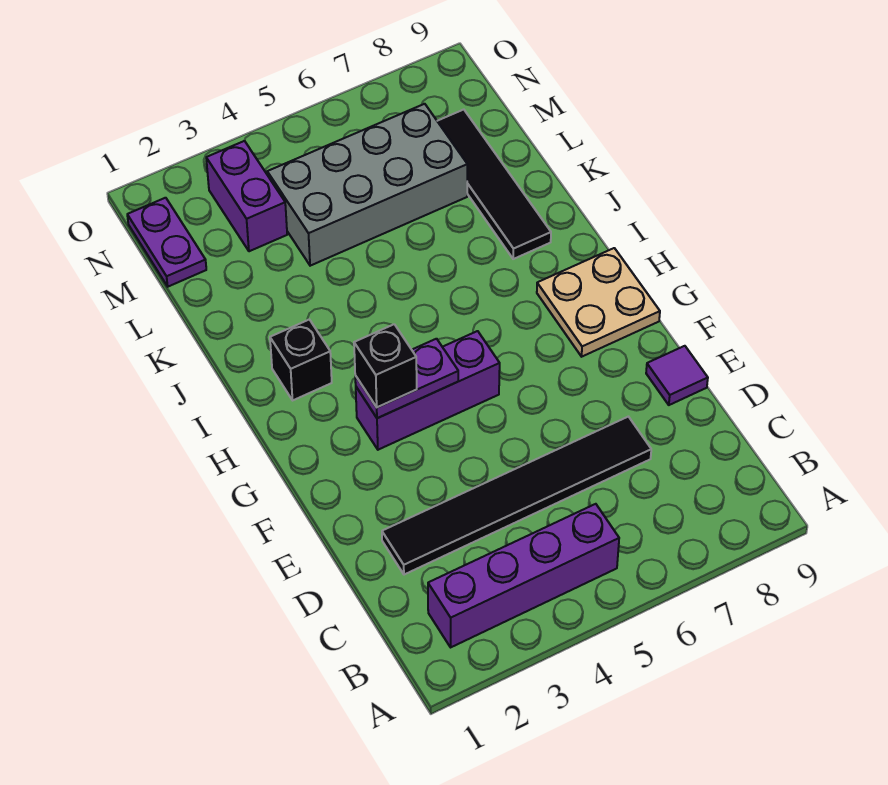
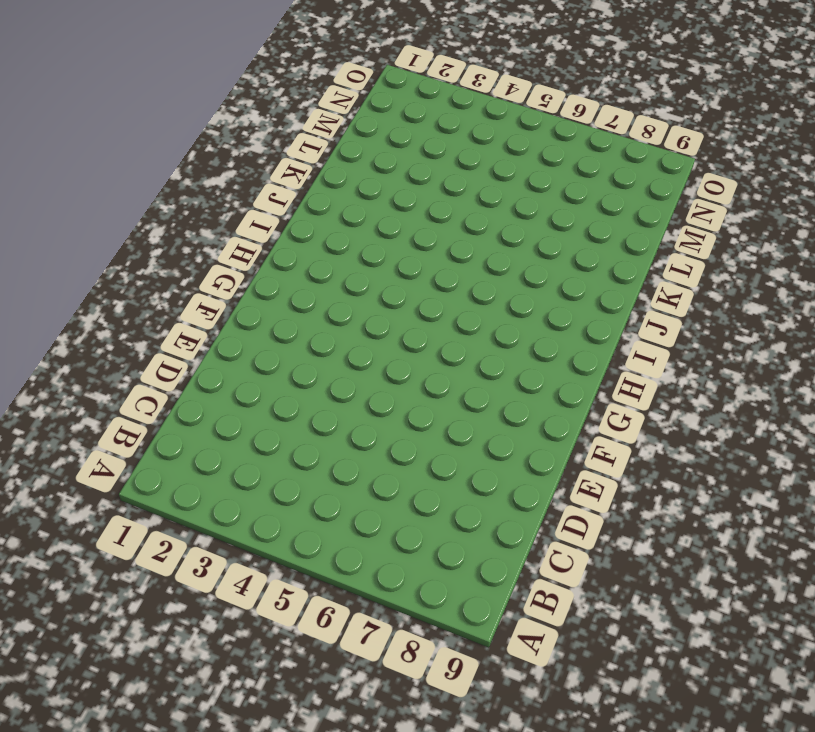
none -> purple 1x4 brick [428,504,619,647]
none -> black 1x6 tile [382,417,651,575]
none -> purple 1x1 tile [646,346,708,405]

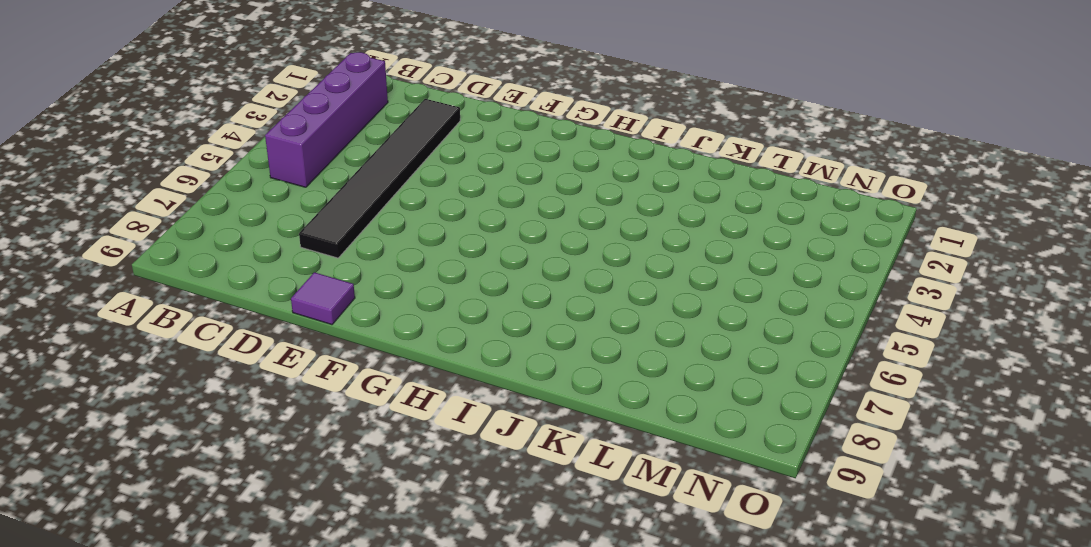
none -> purple 1x3 brick [356,331,500,450]
none -> tan 2x2 plate [537,248,660,357]
none -> black 1x1 brick [270,320,332,400]

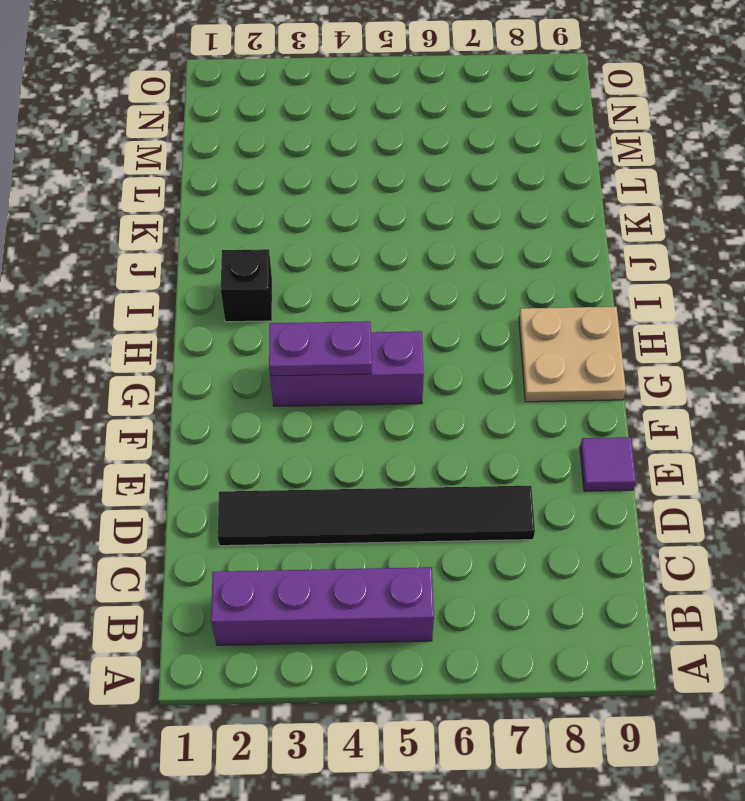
none -> black 1x4 tile [437,110,551,259]
none -> grey 2x4 brick [267,104,467,266]
none -> purple 1x2 plate [127,198,206,287]

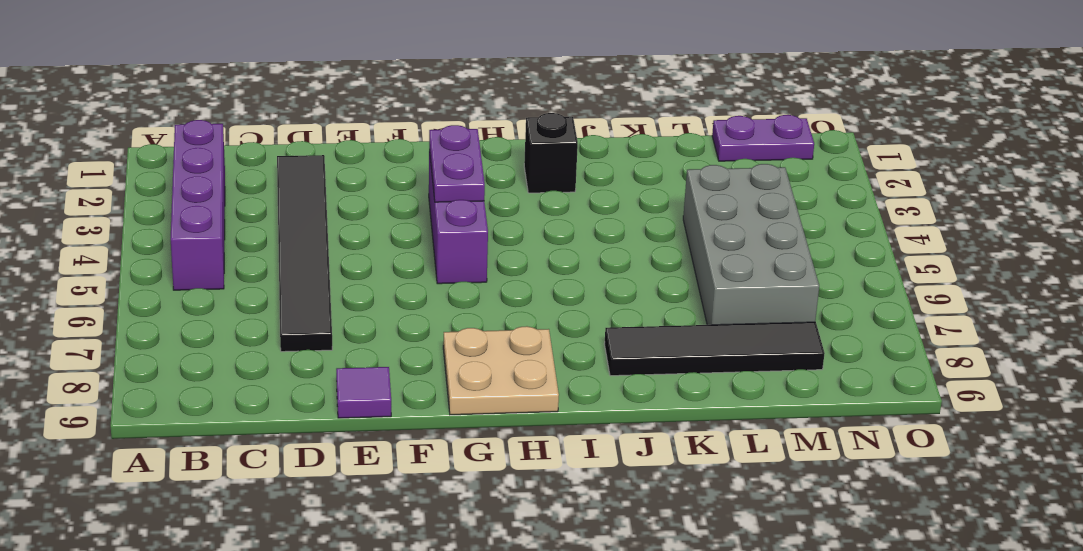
none -> purple 1x2 brick [206,141,287,251]
none -> black 1x1 brick [354,324,417,407]

